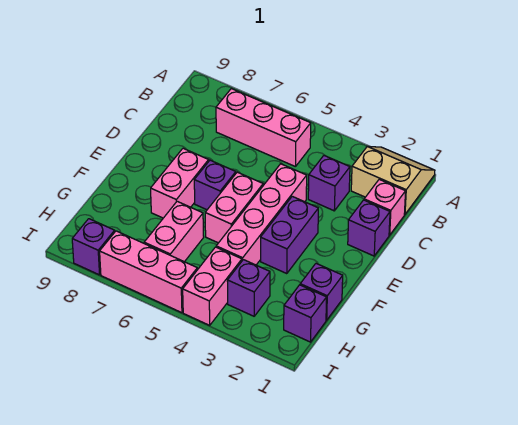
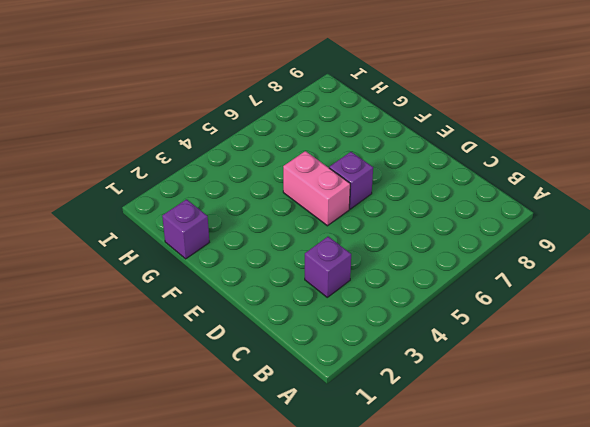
none -> tan 2x2 slope [351,146,435,214]
none -> pink 1x3 brick [216,89,311,167]
none -> pink 1x1 brick [364,179,406,235]

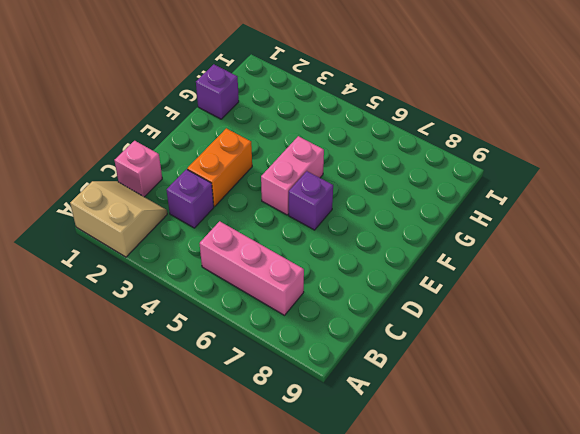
tan 2x2 slope [70,181,167,257] -> tan 2x2 slope turned to [351,146,435,214]
orange 1x2 brick [187,128,252,207] -> purple 1x2 brick [261,196,318,274]
none -> purple 1x1 brick [348,200,390,256]
none -> pink 1x4 brick [216,164,307,265]
none -> pink 1x2 brick [151,148,209,218]

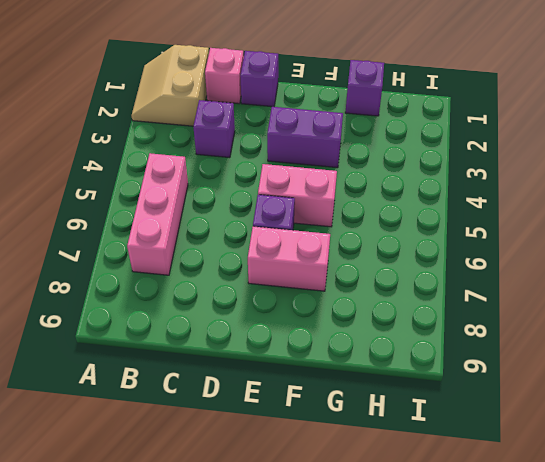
none -> pink 1x4 brick [216,164,307,265]
none -> pink 1x2 brick [144,201,204,262]
none -> purple 1x1 brick [284,285,327,342]

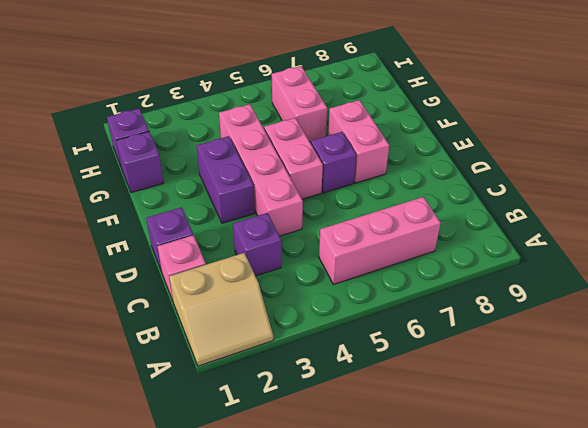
none -> purple 1x1 brick [227,260,270,316]
none -> pink 1x2 brick [183,247,242,325]
none -> pink 1x3 brick [100,231,197,313]

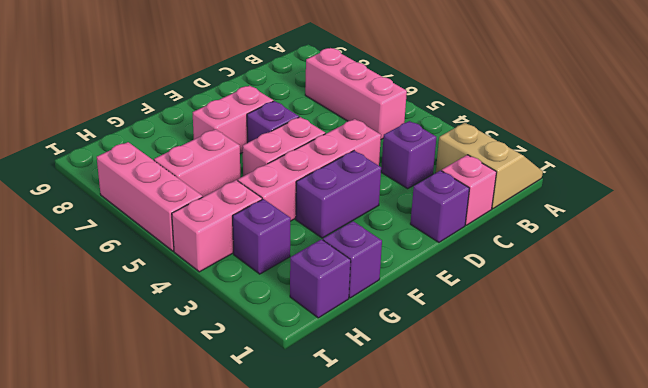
none -> purple 1x1 brick [72,219,115,275]

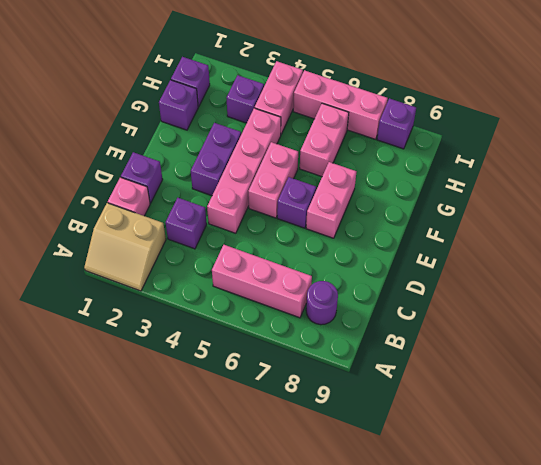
purple 1x1 round brick [306,281,338,325] -> none

